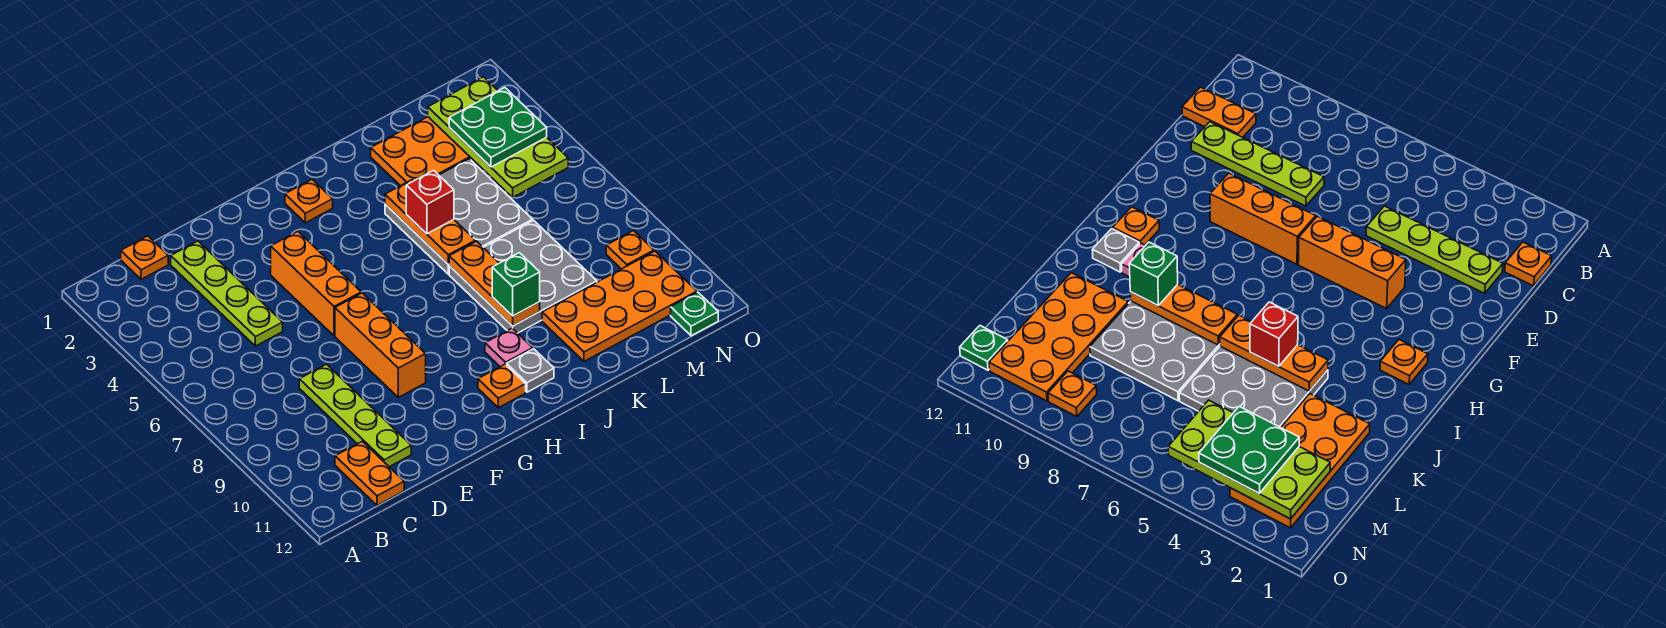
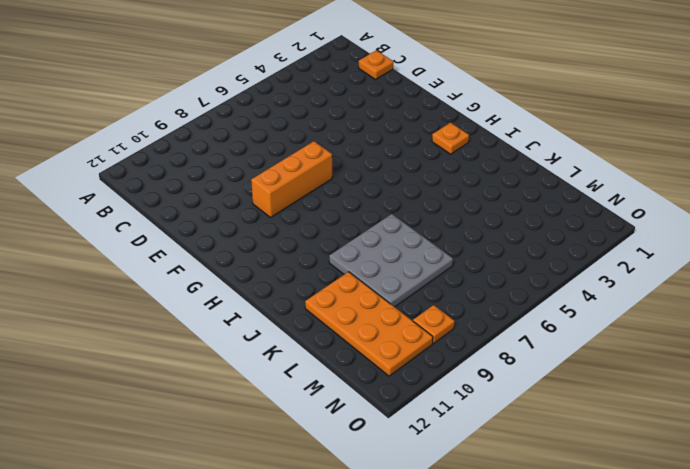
none -> orange 1x2 plate [335,441,404,505]
none -> lime 1x4 plate [171,241,283,346]
none -> lime 1x4 plate [299,364,411,467]

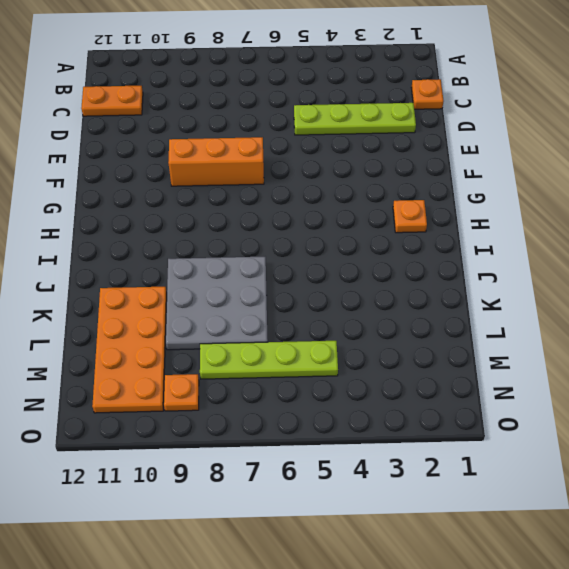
lime 1x4 plate [200,341,338,379] -> lime 1x4 plate moved to [299,364,411,467]
none -> orange 1x3 brick [271,232,361,336]
none -> orange 1x1 plate [478,364,526,408]
none -> pink 1x1 plate [485,328,533,367]

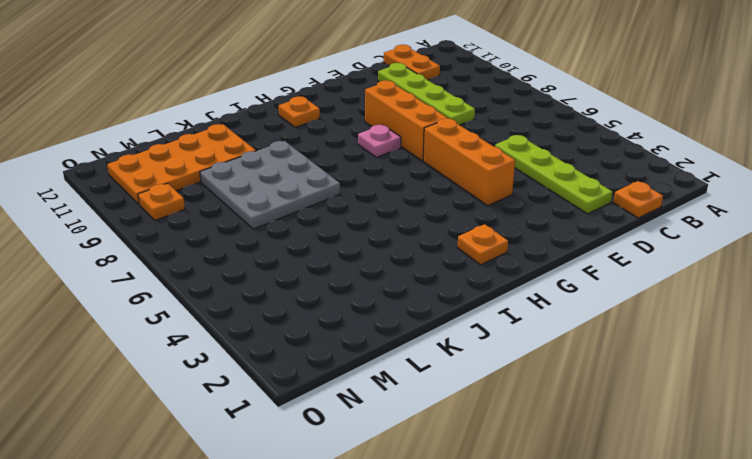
pink 1x1 plate [358,125,401,157] -> pink 1x1 plate moved to [485,328,533,367]
none -> grey 1x1 plate [507,349,554,392]
none -> grey 3x3 plate [385,159,533,274]
none -> orange 2x4 plate [371,117,476,186]

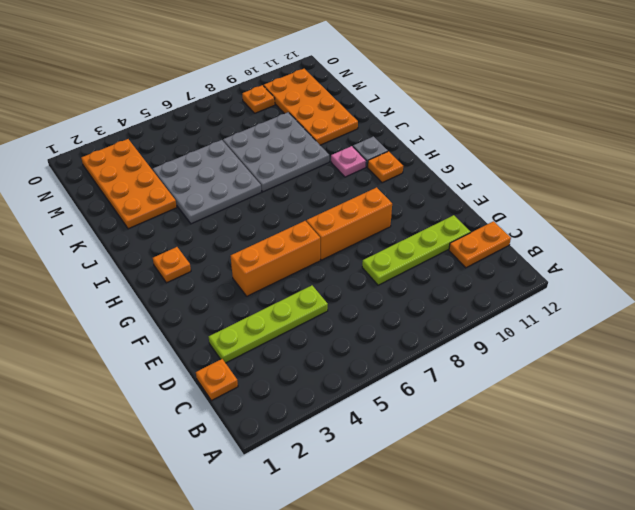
none -> green 1x1 plate [671,292,718,336]
none -> orange 1x3 plate [385,180,475,264]
none -> orange 1x3 plate [449,241,540,326]

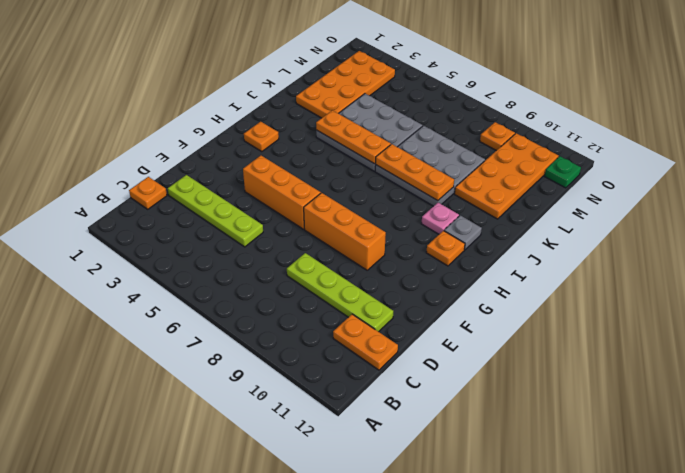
none -> lime 2x4 plate [428,77,568,198]
none -> red 1x1 brick [406,170,454,234]
none -> green 1x1 brick [492,253,540,316]

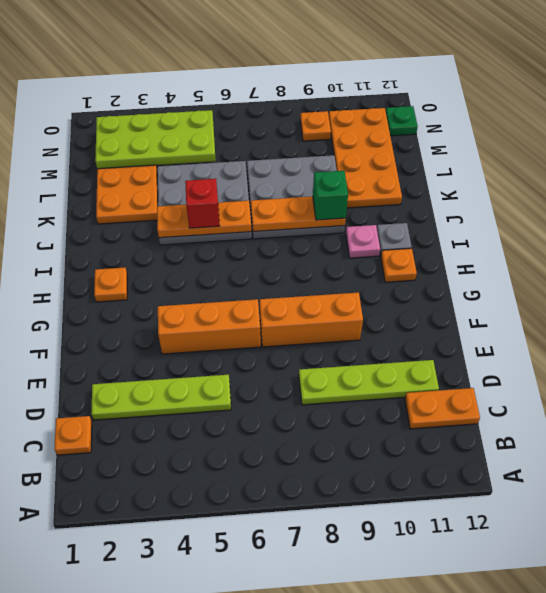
none -> green 2x2 plate [449,88,547,167]

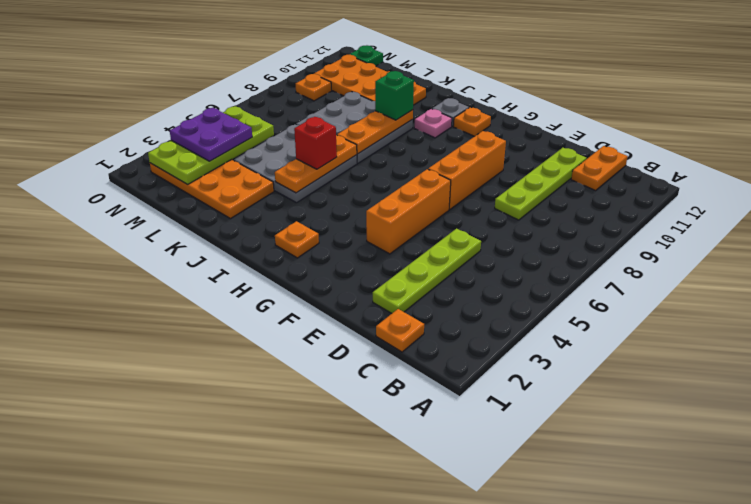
purple 2x2 plate [170,108,252,161] -> green 2x2 plate [449,88,547,167]

